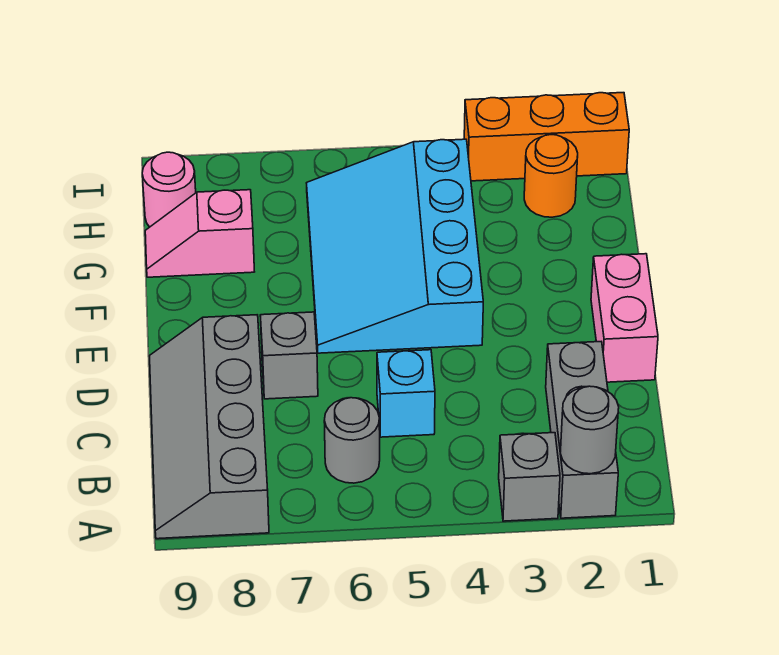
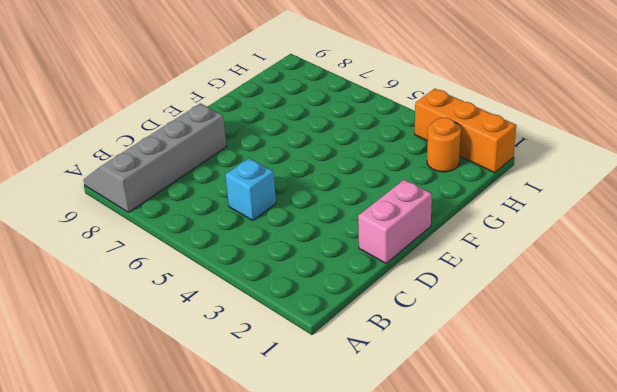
none -> grey 1x3 brick [546,342,618,518]
none -> grey 1x1 brick [499,433,560,521]
none -> grey 1x1 round brick [324,398,380,483]

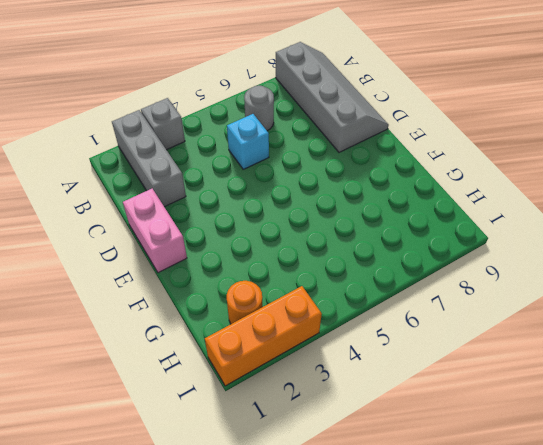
none -> grey 1x1 brick [260,312,318,399]
none -> cyan 3x4 slope [307,139,483,353]
none -> pink 1x2 slope [145,190,254,277]

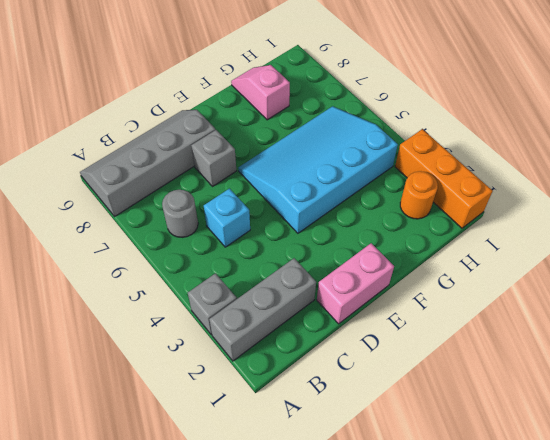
none -> pink 1x1 round brick [142,152,196,227]
none -> grey 1x1 round brick [560,386,619,474]

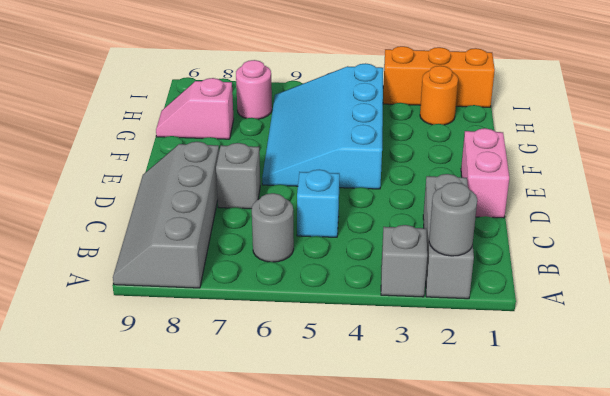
pink 1x1 round brick [236,60,272,119] -> pink 1x1 round brick moved to [142,152,196,227]

